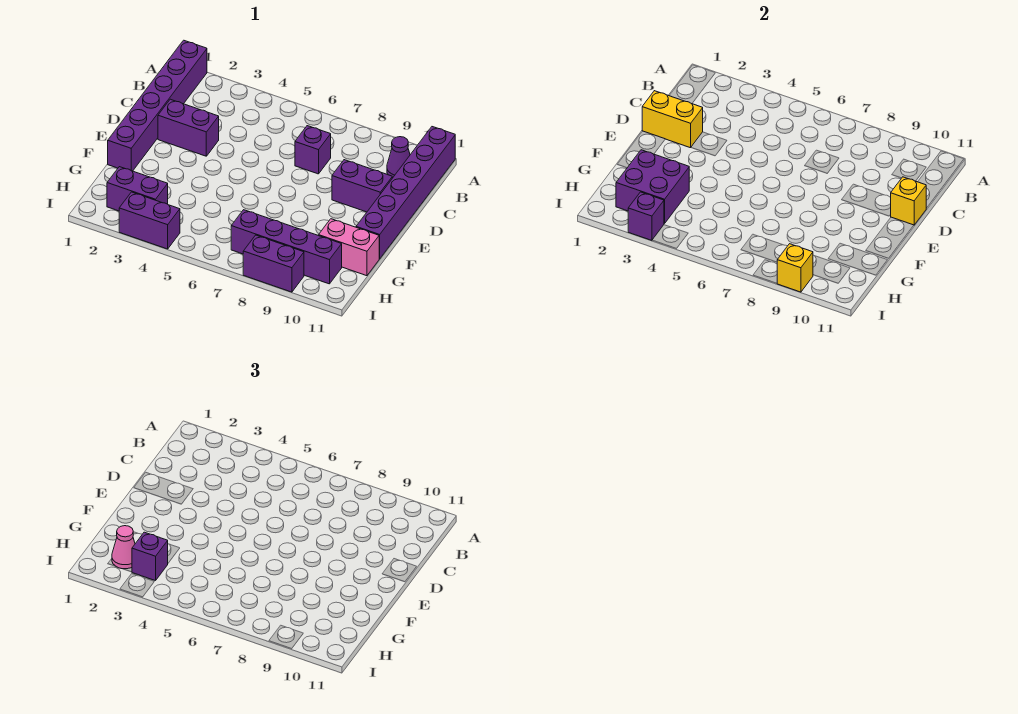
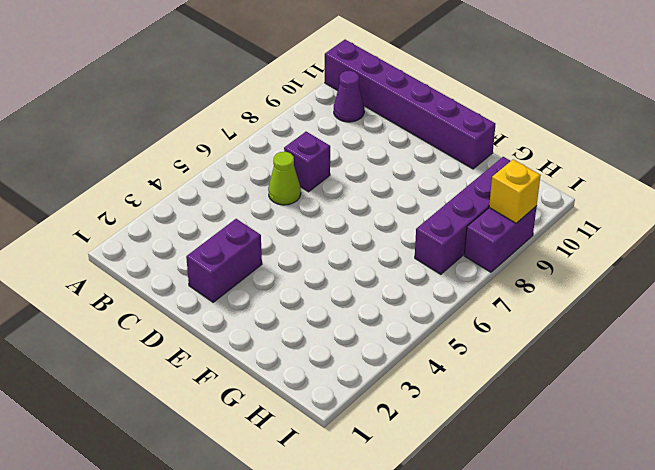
lime 1x1 cone [268,152,301,205] -> none
none -> purple 1x6 brick [108,40,207,171]
none -> purple 1x2 brick [332,160,392,212]
none -> pink 1x2 brick [319,219,379,276]

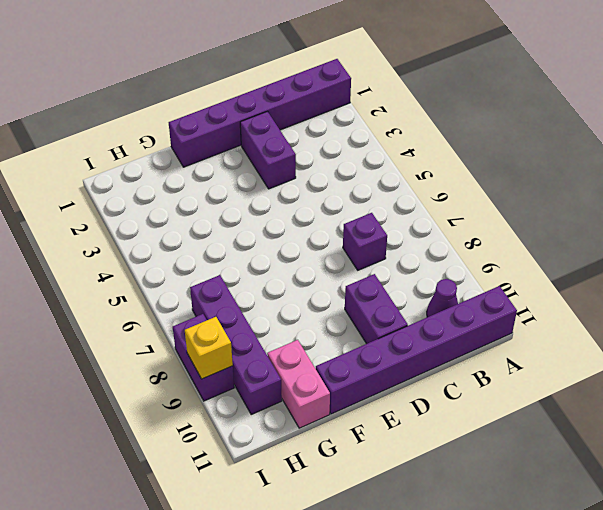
none -> purple 1x2 brick [107,167,168,211]
none -> purple 1x2 brick [119,192,180,249]
none -> yellow 1x2 brick [642,91,703,148]

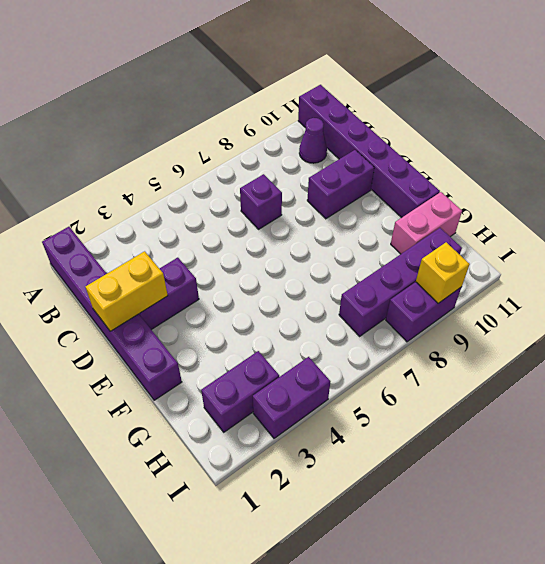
none -> yellow 1x1 brick [891,177,926,225]
none -> purple 2x2 brick [616,150,689,224]
none -> purple 1x1 brick [628,192,664,240]

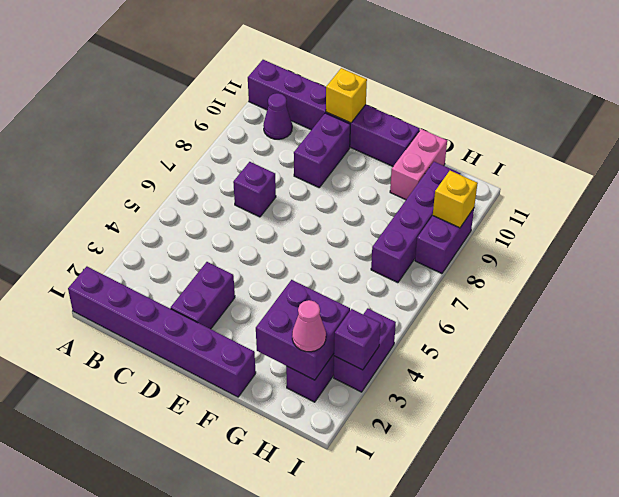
none -> yellow 1x2 brick [642,91,703,148]
none -> purple 1x1 brick [132,532,168,581]

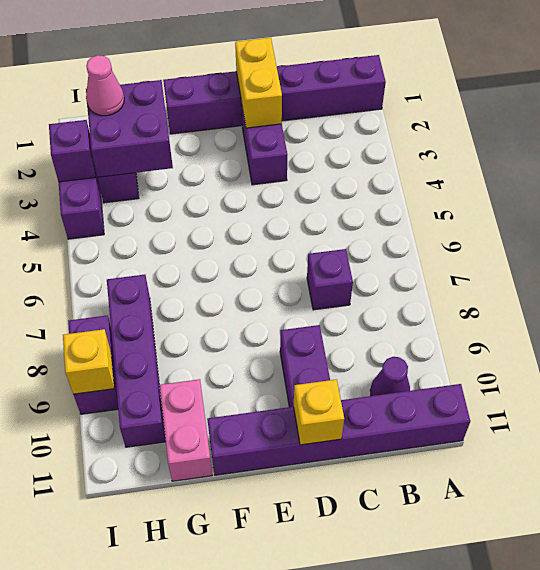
none -> purple 1x1 brick [132,532,168,581]

